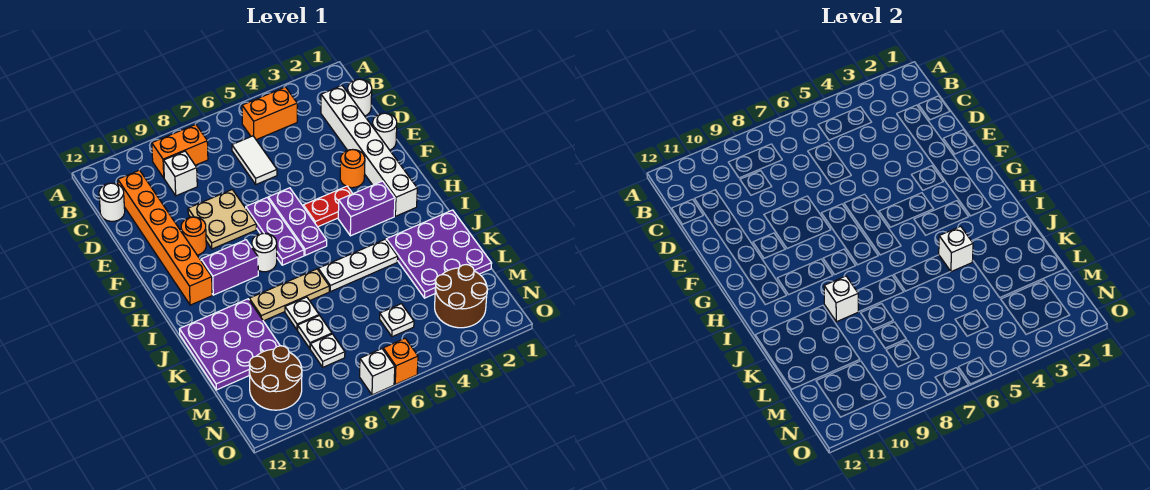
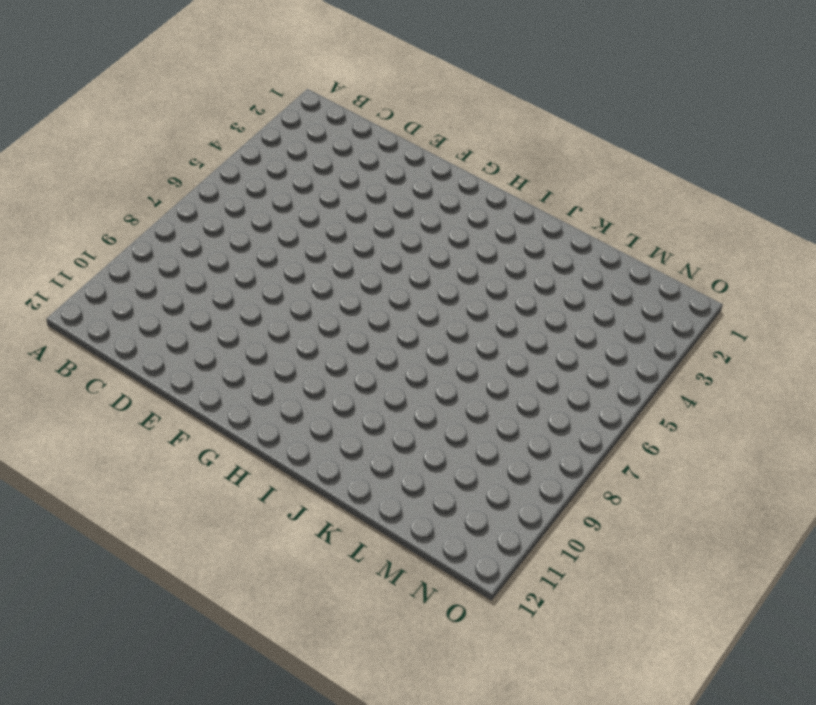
none -> orange 1x2 brick [242,87,297,140]
none -> orange 1x2 brick [152,124,208,178]
none -> white 1x1 round brick [348,79,372,116]
none -> white 1x6 brick [321,86,417,216]

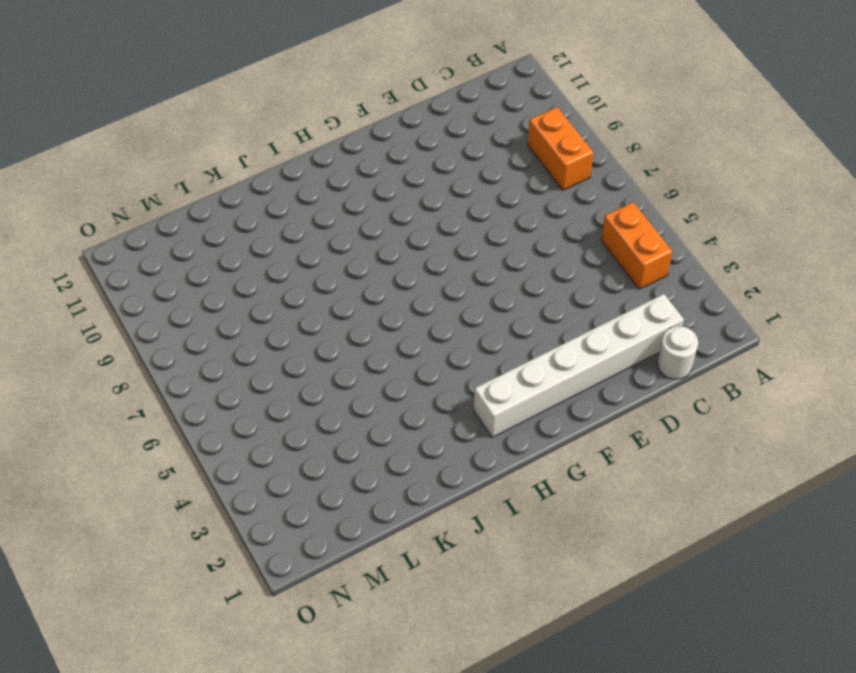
none -> white 1x2 tile [232,136,277,184]
none -> white 1x1 brick [164,151,197,196]
none -> orange 1x6 brick [118,170,212,305]
none -> white 1x1 round brick [99,183,125,221]

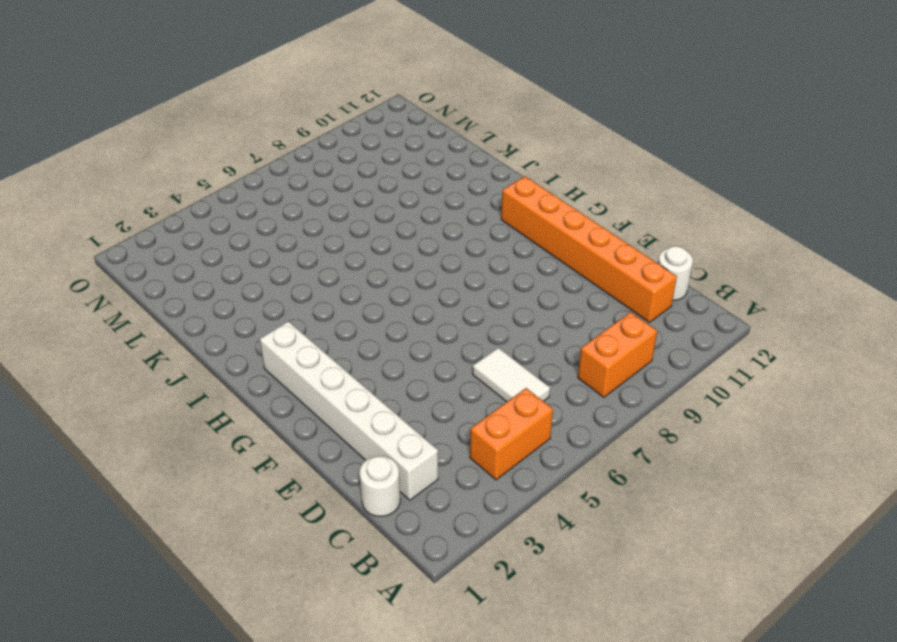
none -> white 1x1 brick [164,151,197,196]
none -> white 1x1 round brick [373,113,397,150]
none -> tan 2x2 plate [188,190,256,249]
none -> orange 1x1 round brick [340,150,365,188]

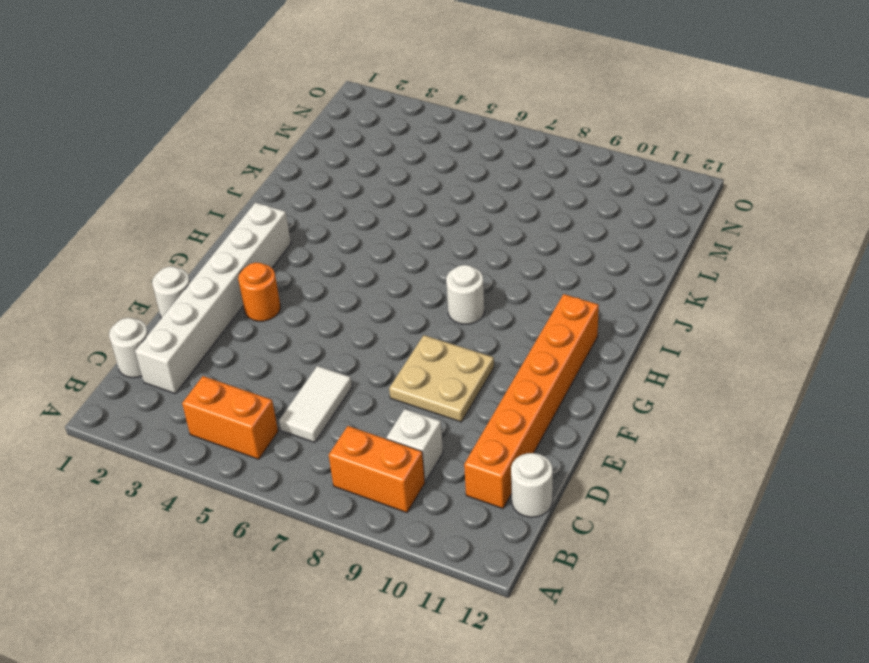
none -> purple 1x3 plate [268,188,327,255]
none -> purple 1x3 plate [246,198,304,265]
none -> orange 1x1 round brick [181,217,206,255]
none -> red 1x2 plate [303,186,353,227]

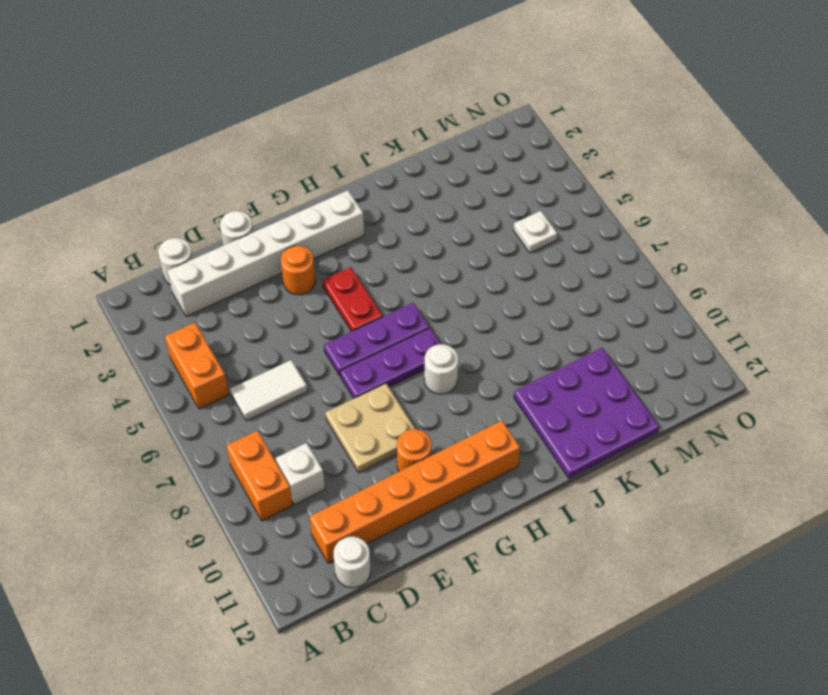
none -> purple 1x2 brick [338,181,395,236]
none -> purple 1x2 brick [201,240,258,295]
none -> purple 3x3 plate [386,210,492,298]
none -> white 1x3 plate [318,239,398,292]

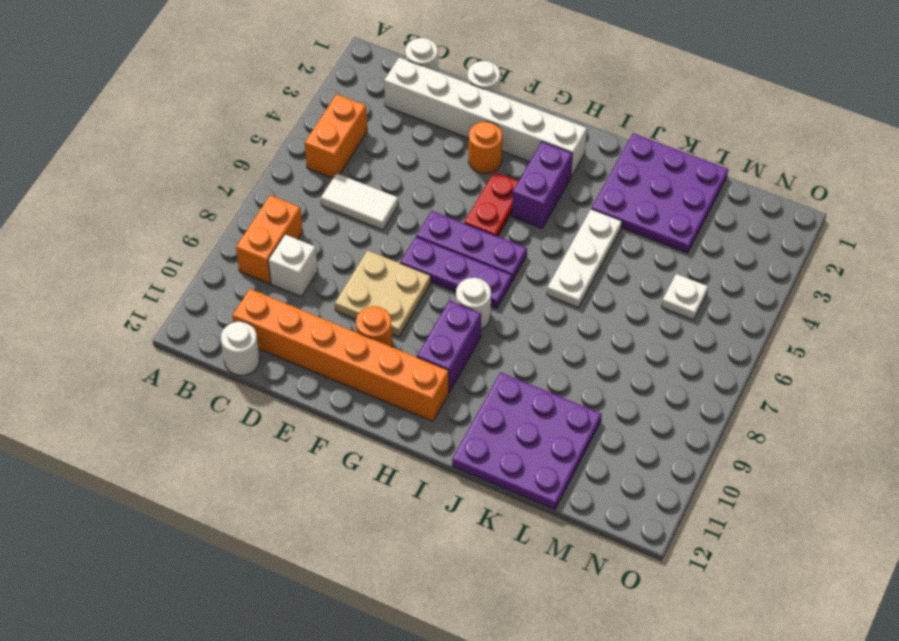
none -> tan 1x3 plate [249,269,329,321]
none -> white 1x1 plate [285,297,319,330]
none -> white 1x1 plate [298,316,332,348]
none -> brown 2x2 round brick [435,265,488,328]

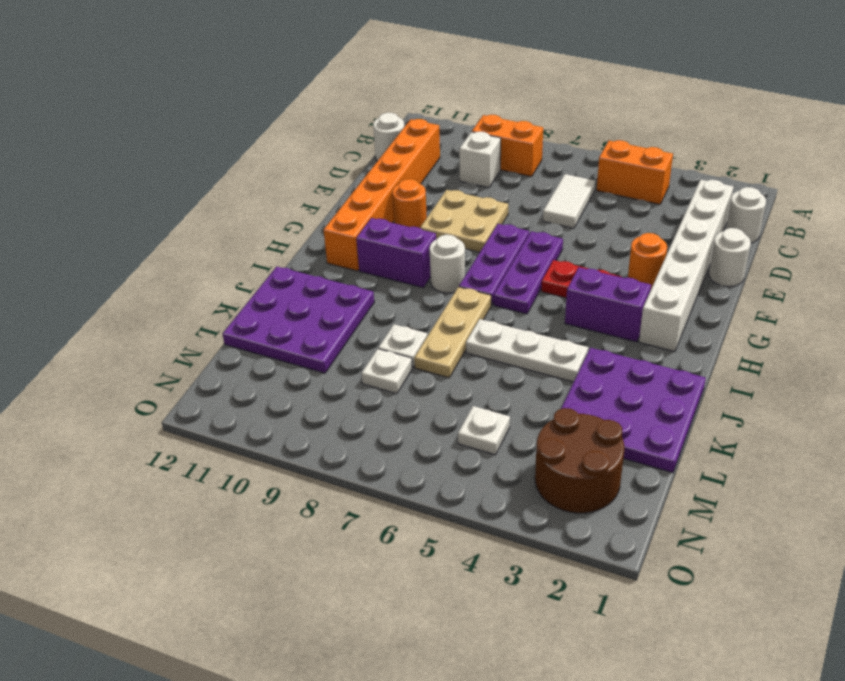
tan 1x3 plate [414,287,491,378] -> tan 1x3 plate turned to [249,269,329,321]
none -> white 1x1 plate [310,334,345,367]
none -> brown 2x2 round brick [249,346,302,410]
none -> orange 1x1 brick [383,338,418,384]
none -> white 1x1 brick [360,349,395,395]

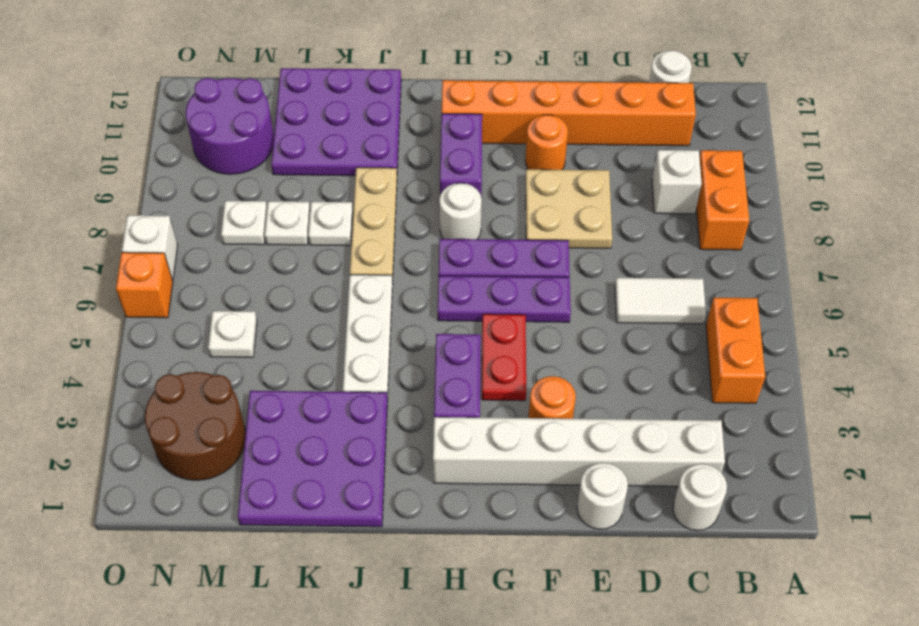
purple 2x2 round brick [186,78,274,174] -> brown 2x2 round brick [249,346,302,410]
none -> white 1x1 brick [939,226,973,272]
none -> white 1x1 brick [824,276,858,322]

